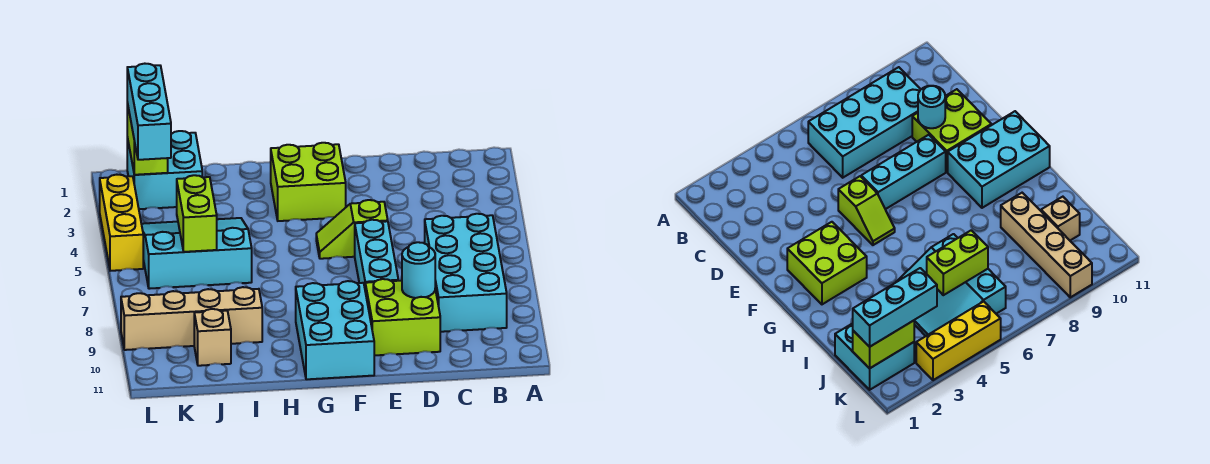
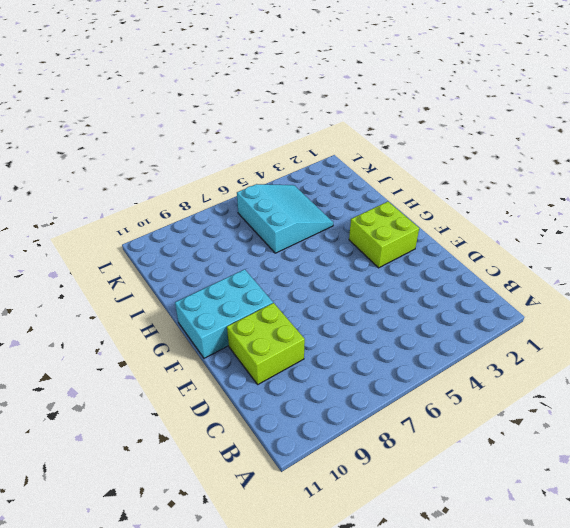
none -> cyan 2x4 brick [425,214,507,332]
none -> lime 1x2 slope [316,200,388,259]
none -> cyan 1x3 brick [355,220,398,287]

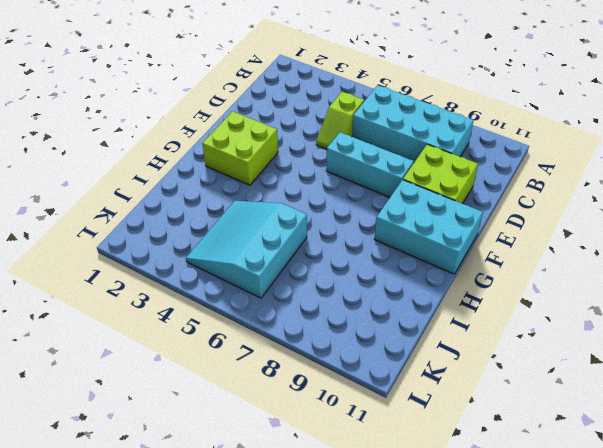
lime 1x2 slope [316,92,364,149] -> lime 1x2 slope moved to [316,200,388,259]
none -> tan 1x4 brick [121,287,262,350]
none -> cyan 2x2 brick [127,131,202,209]
none -> tan 1x1 brick [194,309,231,366]

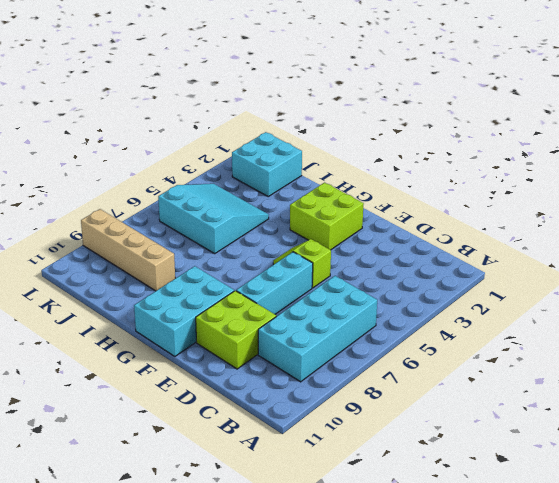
none -> tan 1x1 brick [194,309,231,366]
none -> yellow 1x3 brick [100,175,143,271]
none -> cyan 1x1 round brick [402,242,435,298]

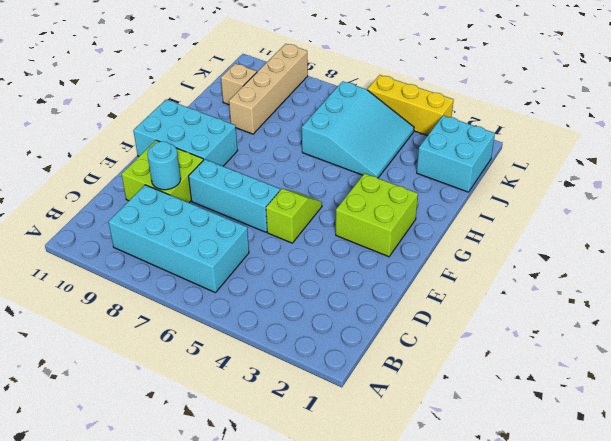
none -> lime 1x2 brick [177,175,217,252]
none -> lime 1x2 brick [127,103,168,175]
none -> cyan 1x3 brick [127,64,171,160]

